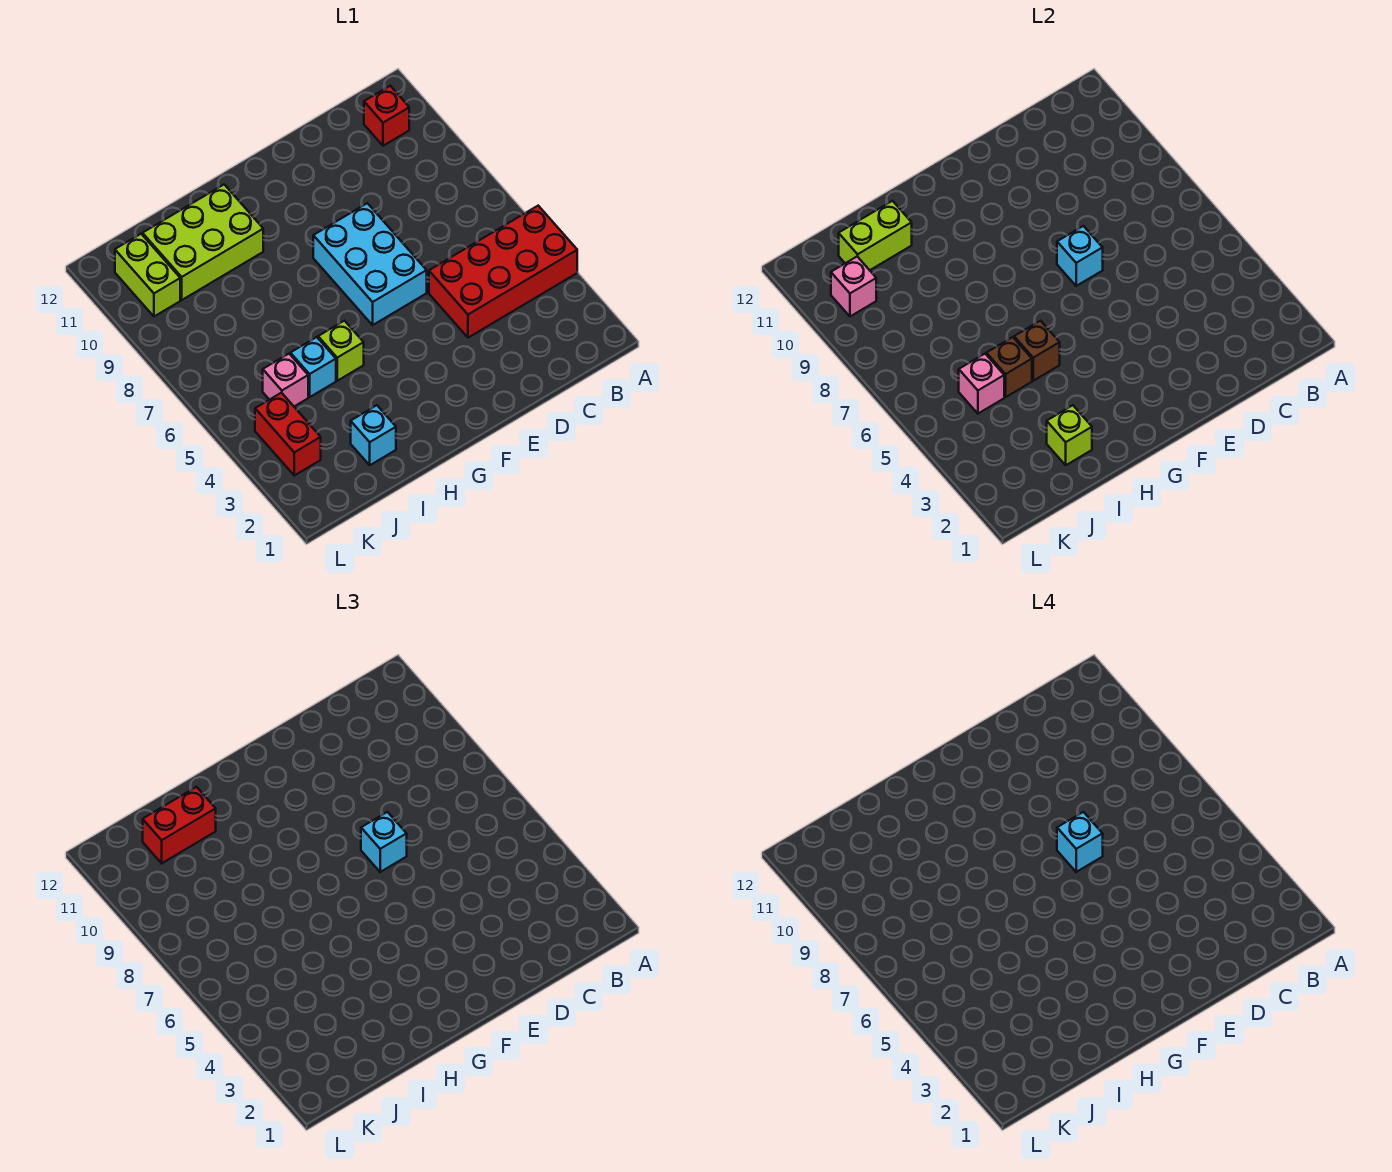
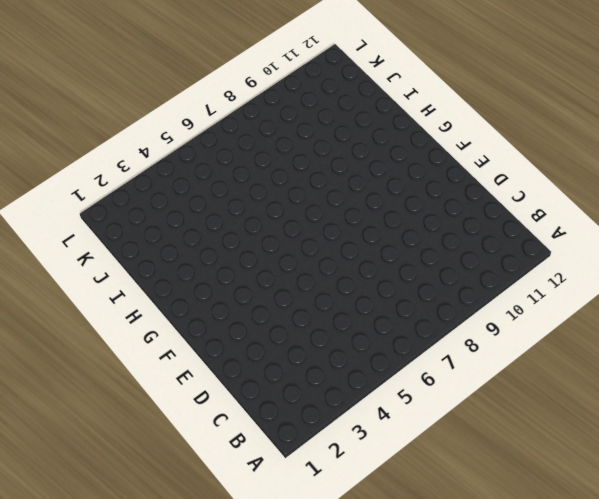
none -> red 2x4 brick [429,206,577,338]
none -> red 1x1 brick [364,86,409,146]
none -> cyan 2x3 brick [313,203,427,325]

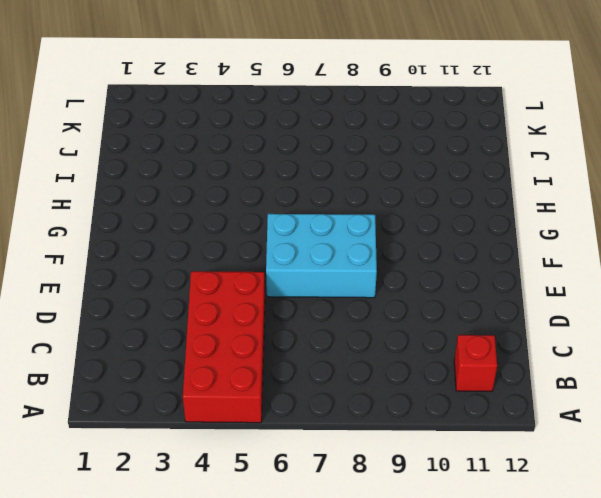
none -> lime 1x1 brick [318,321,364,381]
none -> lime 2x3 brick [143,185,263,300]
none -> cyan 1x1 brick [351,405,396,465]

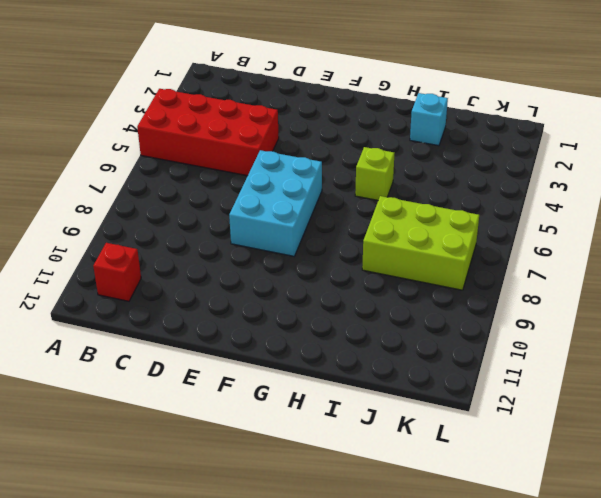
lime 2x3 brick [362,196,479,290] -> lime 2x3 brick moved to [143,185,263,300]
none -> cyan 1x1 brick [290,337,336,397]
none -> pink 1x1 brick [263,354,308,406]
none -> red 1x2 brick [255,393,321,475]

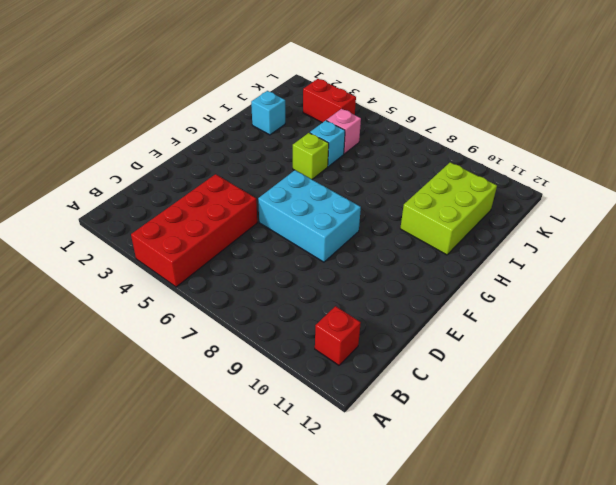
none -> lime 1x2 brick [115,234,180,316]
none -> cyan 1x1 brick [1057,226,1103,286]
none -> brown 1x1 brick [1014,321,1060,381]

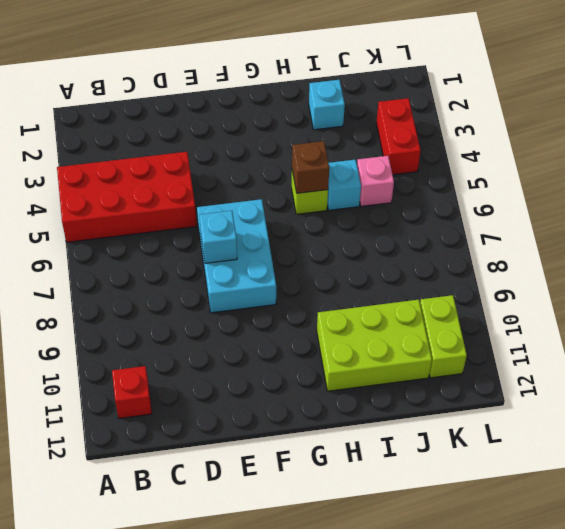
none -> lime 1x1 brick [1047,405,1092,465]
none -> brown 1x1 brick [986,337,1032,397]
none -> lime 1x2 brick [839,201,912,270]

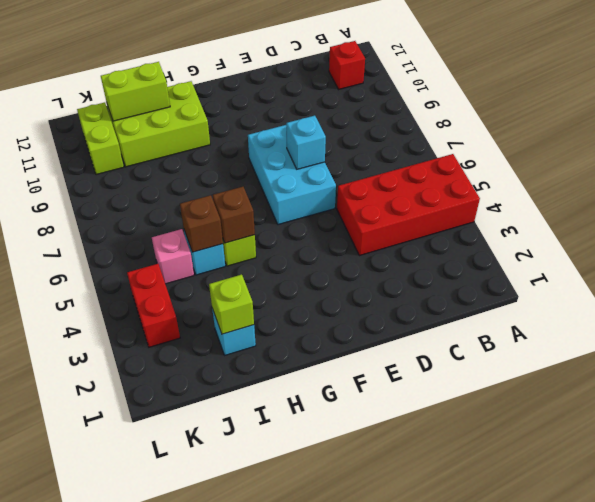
none -> pink 1x1 brick [959,354,1004,414]
none -> pink 1x1 brick [831,257,876,316]
none -> cyan 1x1 brick [361,812,407,872]

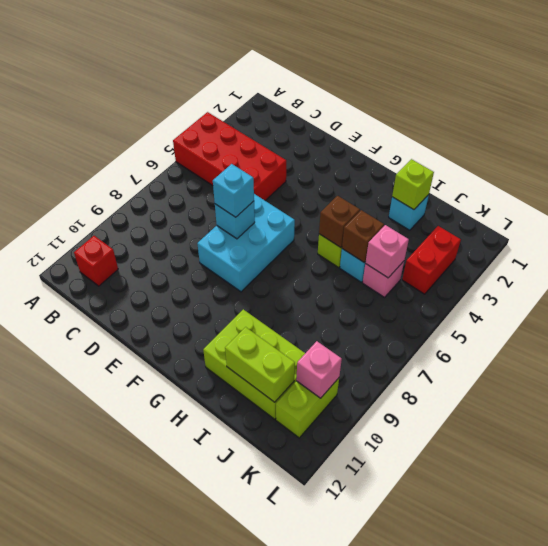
none -> red 1x2 brick [143,787,216,863]
none -> cyan 1x1 brick [1057,812,1103,872]

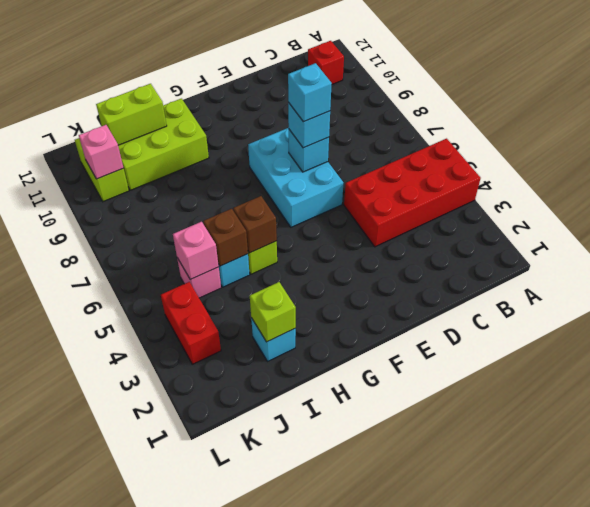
none -> red 1x2 brick [143,787,216,863]

